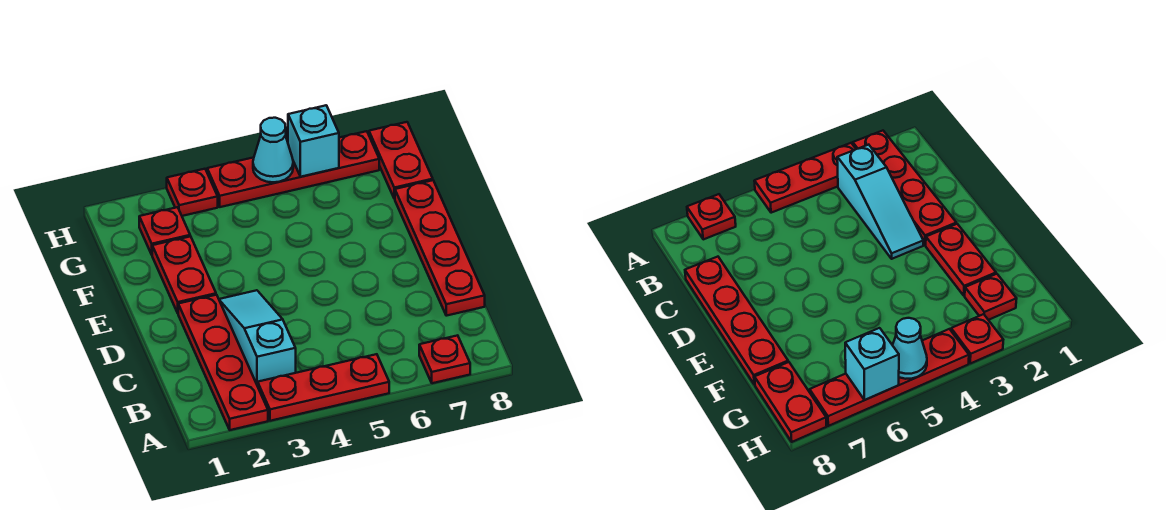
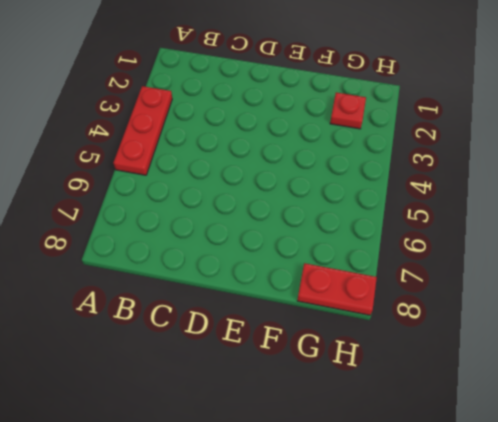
none -> red 1x4 plate [178,295,268,430]
none -> red 1x1 plate [419,335,470,383]
none -> cyan 1x3 slope [219,290,296,386]

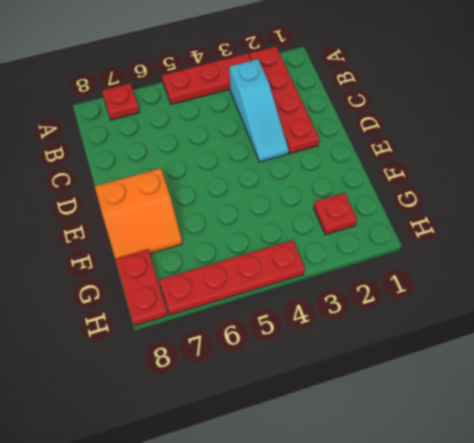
orange 2x2 slope [95,168,182,259] -> red 1x4 plate [395,180,485,316]
none -> red 1x2 plate [152,236,216,313]
none -> red 1x1 plate [167,169,218,216]
none -> cyan 1x1 cone [253,118,293,182]

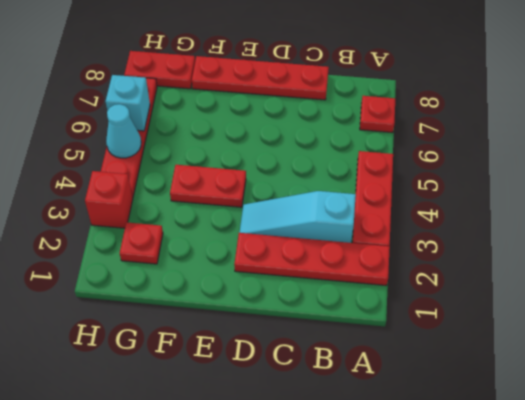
red 1x2 plate [170,165,246,207] -> red 1x2 plate moved to [152,236,216,313]
red 1x1 brick [85,171,133,228] -> red 1x1 plate [167,169,218,216]

